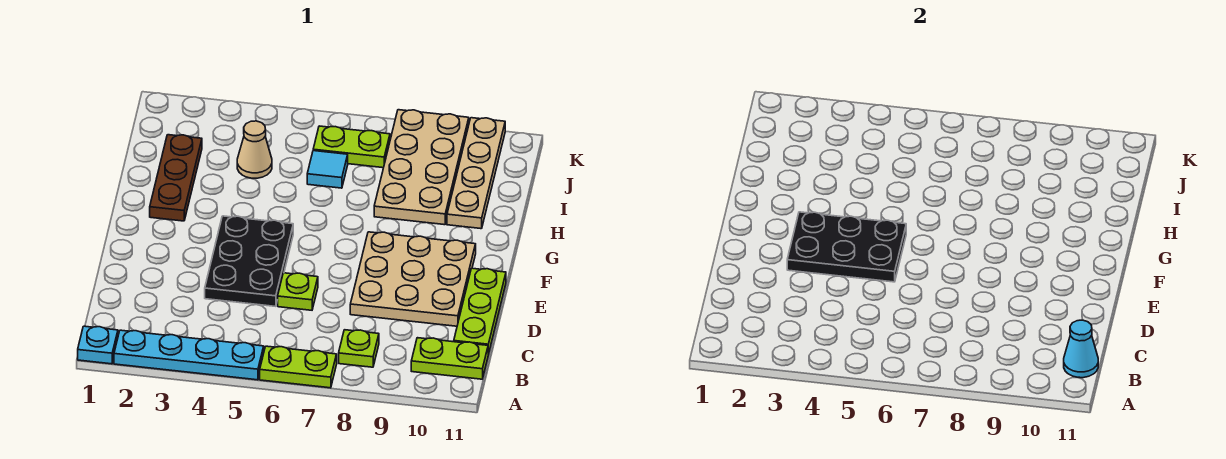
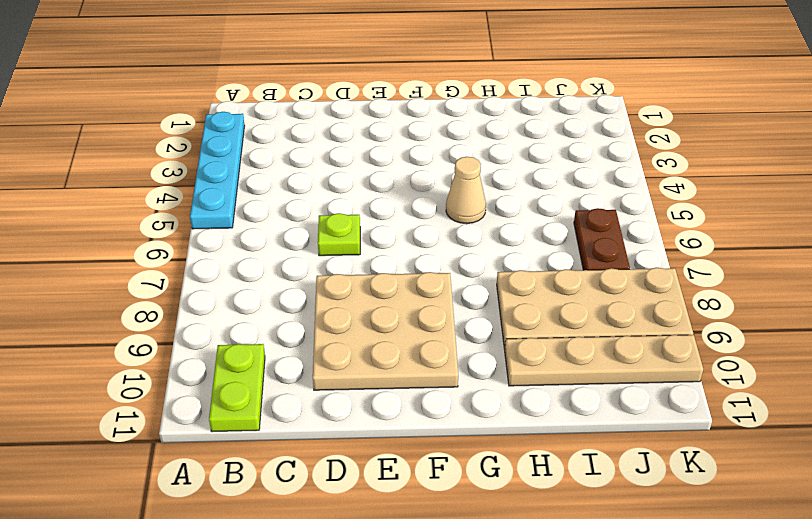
tan 1x1 cone [446,157,486,224] -> tan 1x1 cone moved to [237,121,272,178]
brown 1x2 plate [574,208,630,270] -> lime 1x2 plate [313,126,390,168]
none -> cyan 1x1 plate [78,326,118,364]
none -> lime 1x2 plate [260,346,337,388]
none -> lime 1x1 plate [339,330,379,367]

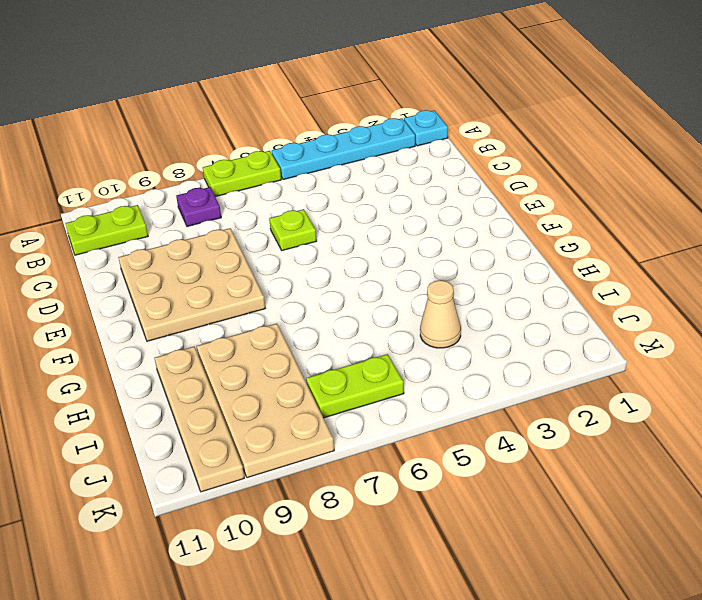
purple 1x1 plate [176,187,221,227] -> lime 1x1 plate [339,330,379,367]
none -> lime 1x3 plate [454,268,506,354]
none -> black 2x3 plate [205,216,293,306]
none -> brown 1x3 plate [150,135,202,221]

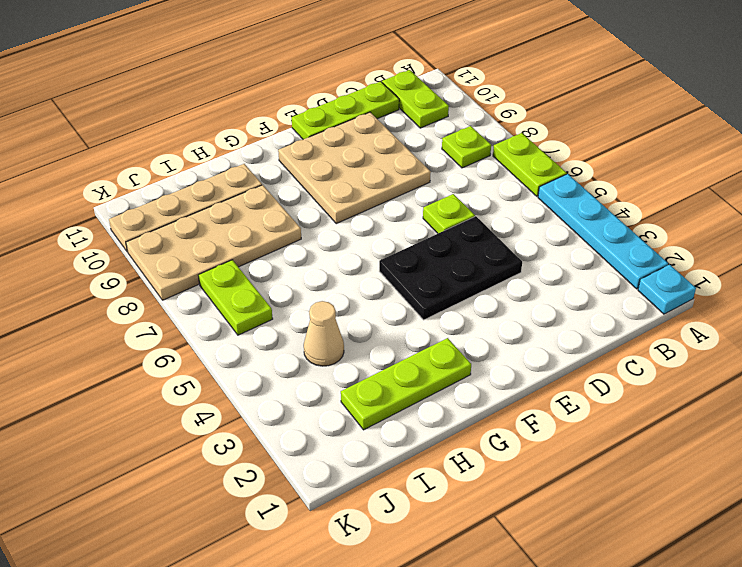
lime 1x3 plate [341,338,471,430] -> brown 1x3 plate [150,135,202,221]
none -> cyan 1x1 tile [307,151,348,188]
none -> cyan 1x1 cone [1064,320,1098,378]
none -> black 2x3 plate [787,212,906,282]

